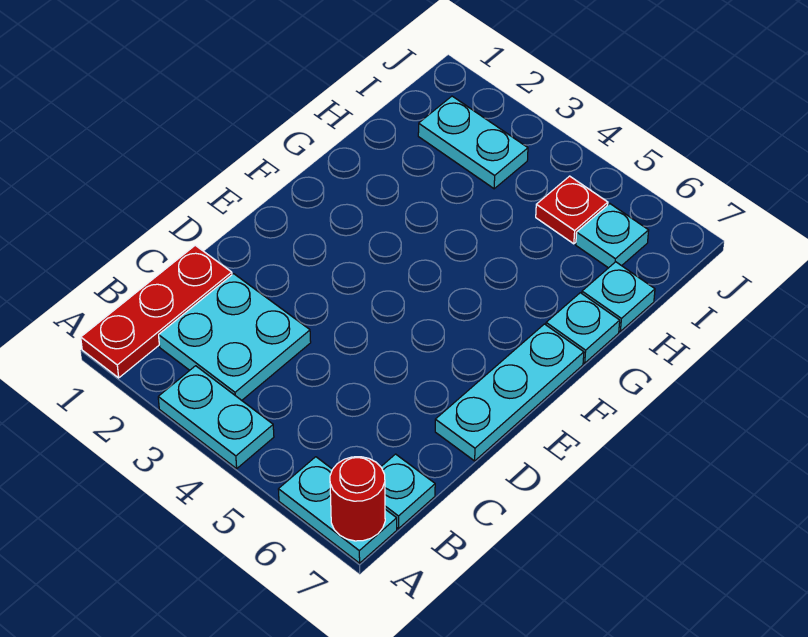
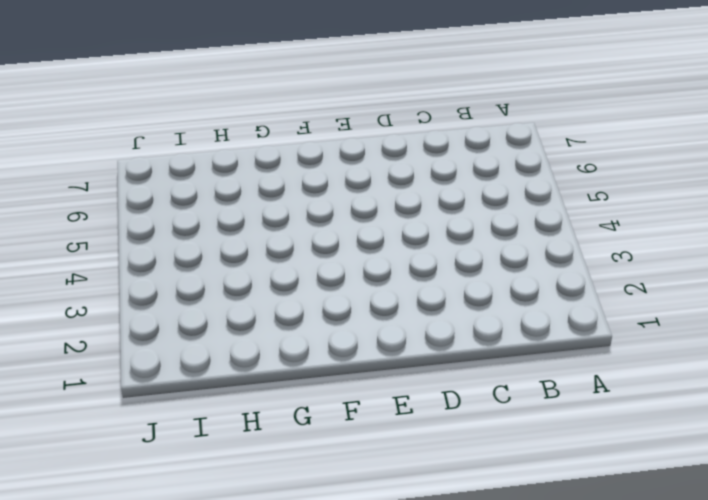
none -> red 1x3 plate [81,245,232,378]
none -> cyan 1x2 plate [158,366,274,469]
none -> cyan 1x2 plate [278,457,397,563]

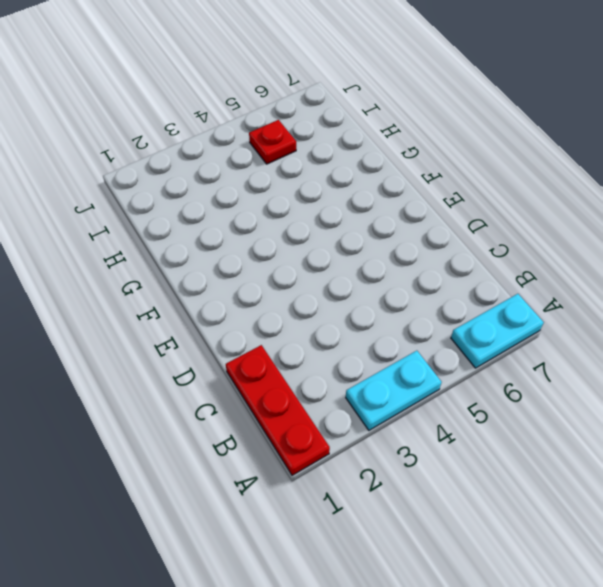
none -> cyan 2x2 plate [159,274,311,400]
none -> cyan 1x1 plate [381,454,435,529]
none -> cyan 1x3 plate [435,324,584,461]

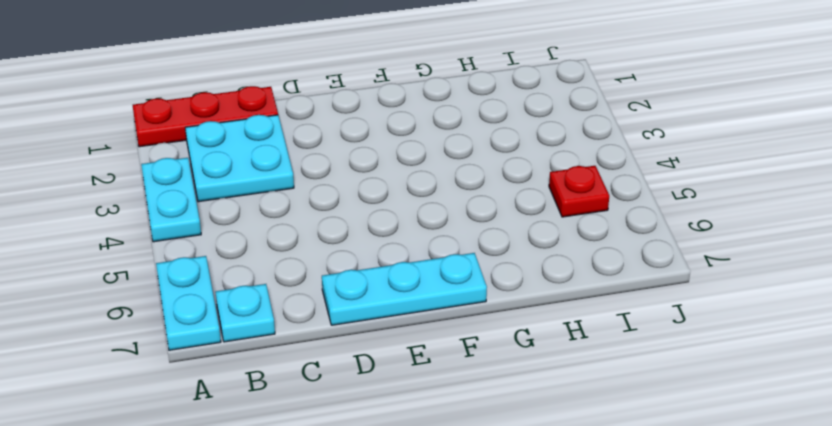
none -> cyan 1x1 plate [546,293,620,363]
none -> cyan 1x1 plate [582,262,655,331]
none -> cyan 1x2 plate [418,96,528,189]

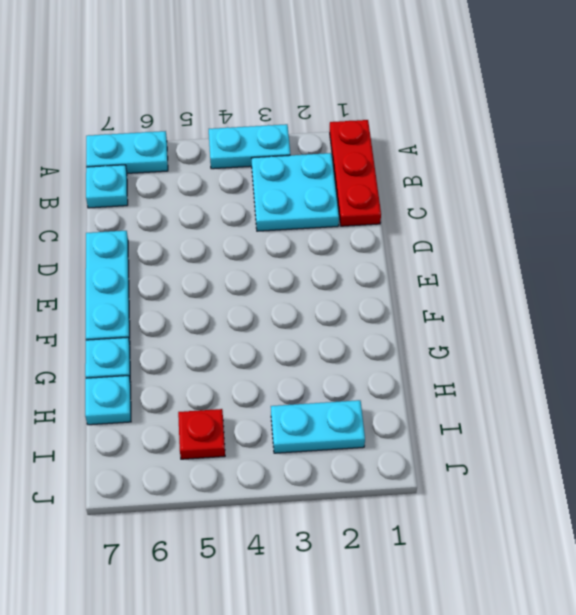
none -> cyan 1x1 plate [576,204,649,268]
none -> red 1x1 round brick [330,457,385,541]

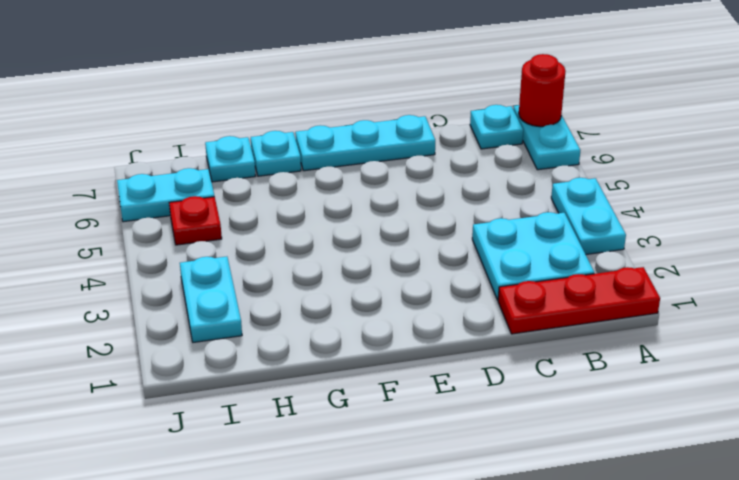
cyan 1x2 plate [117,168,214,222] -> cyan 1x1 plate [576,204,649,268]

